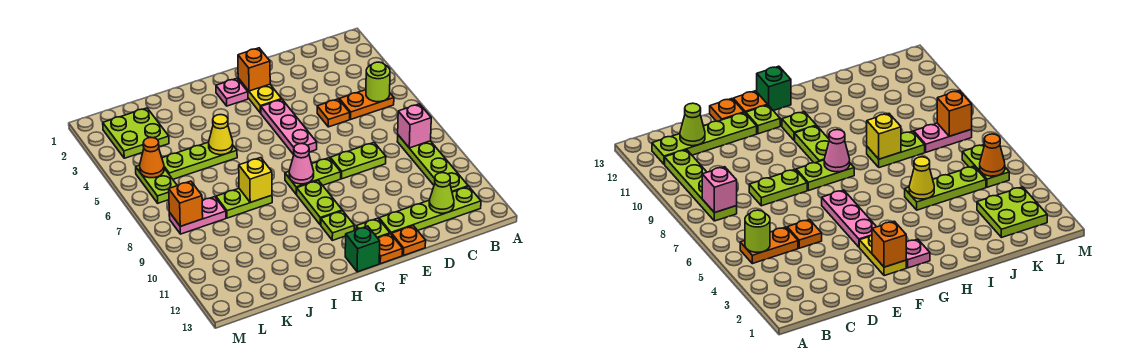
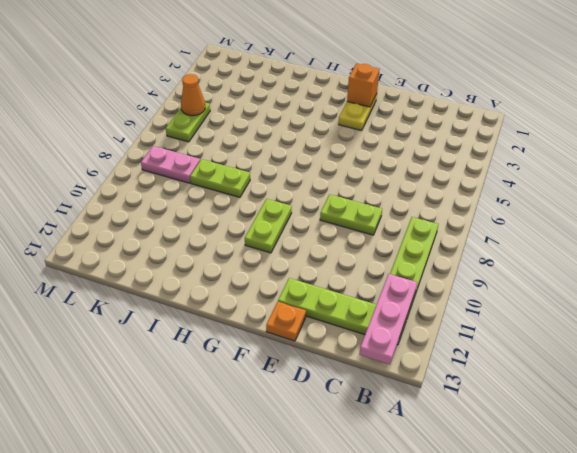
pink 1x3 plate [360,274,417,364] -> pink 1x3 plate moved to [261,100,317,155]
none -> orange 1x2 plate [339,90,394,119]
none -> orange 1x1 plate [317,99,350,127]
none -> lime 1x2 plate [285,158,341,194]

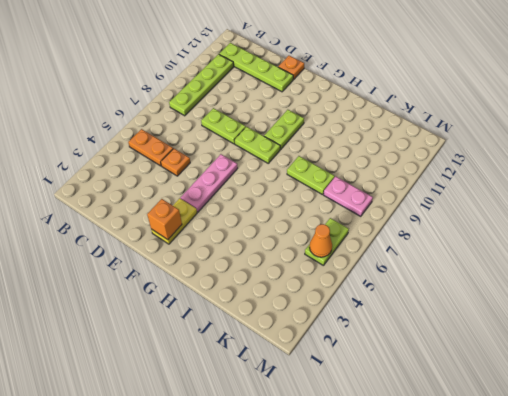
none -> lime 1x1 plate [356,218,390,238]
none -> orange 1x1 plate [378,234,403,264]
none -> pink 1x1 plate [216,79,248,106]

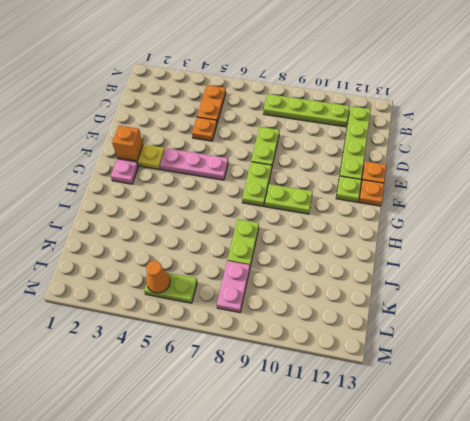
none -> lime 1x1 plate [321,211,354,240]
none -> green 1x1 brick [345,226,380,272]
none -> lime 1x3 plate [162,142,237,179]

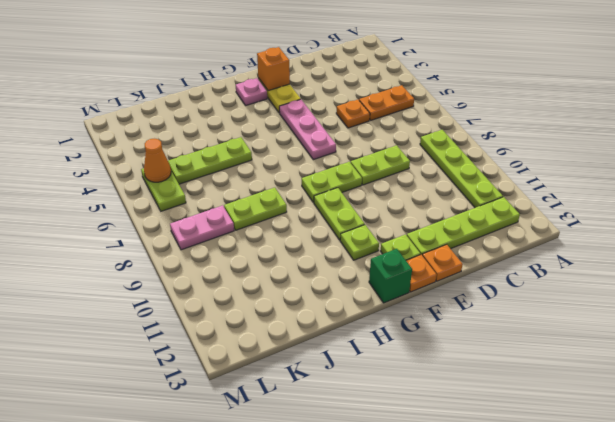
none -> lime 2x2 plate [103,108,169,158]
none -> lime 1x1 round brick [366,62,390,102]
none -> pink 1x1 brick [398,104,431,148]

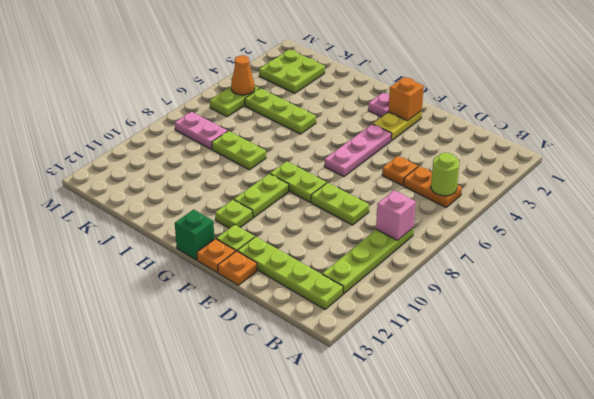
none -> lime 1x1 cone [429,173,454,213]
none -> pink 1x1 cone [289,144,314,184]
none -> yellow 1x1 cone [209,115,233,155]

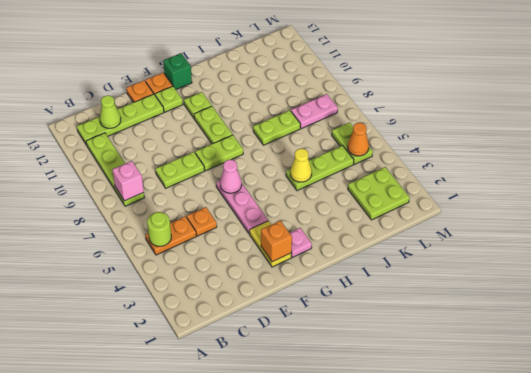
pink 1x1 cone [220,160,242,193] -> pink 1x1 cone moved to [289,144,314,184]
none -> yellow 1x1 brick [239,158,272,202]
none -> orange 1x1 brick [169,181,203,226]

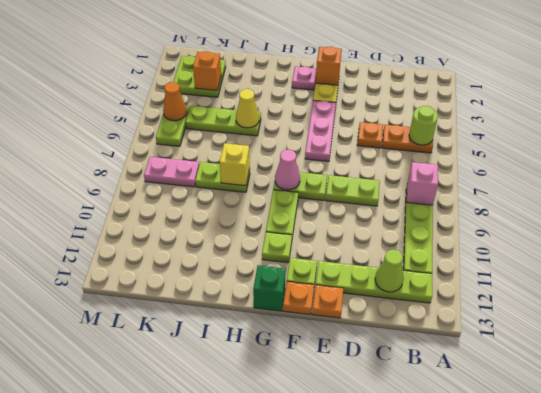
orange 1x1 brick [193,52,221,90] -> orange 1x1 brick moved to [169,181,203,226]

